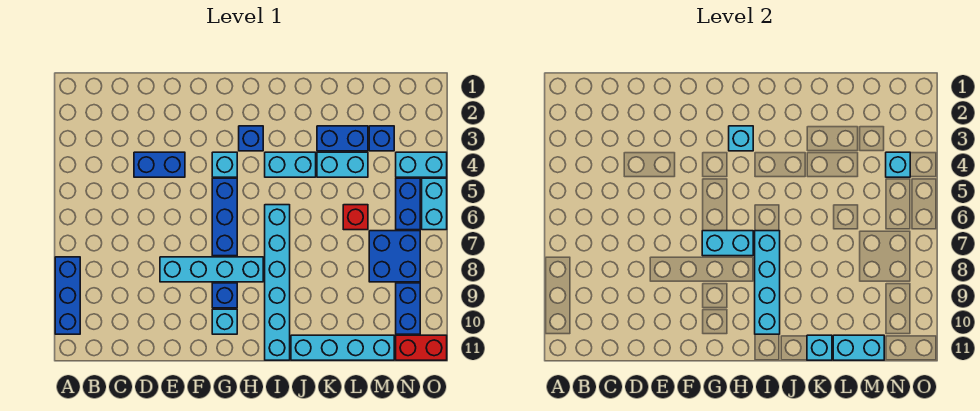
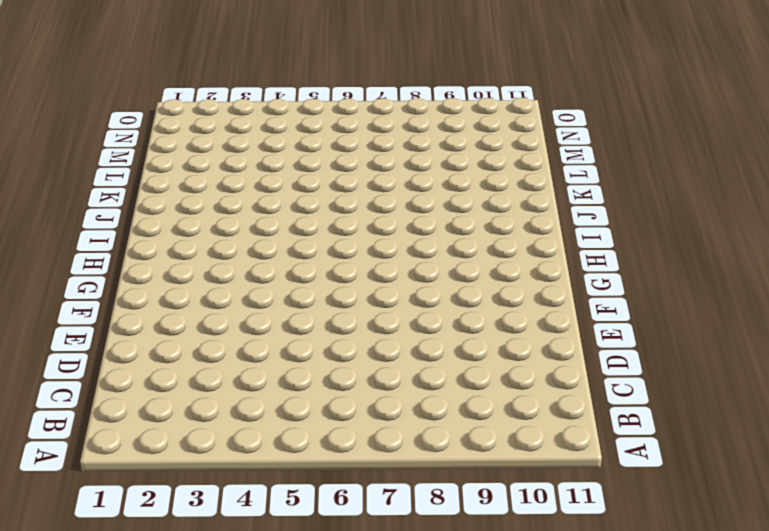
none -> blue 1x3 brick [55,257,80,334]
none -> blue 1x2 brick [134,152,185,177]
none -> cyan 1x4 brick [160,257,263,282]

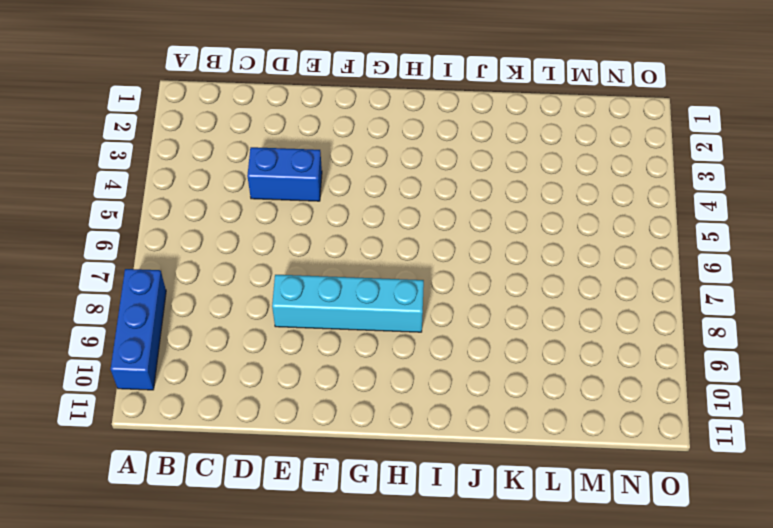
none -> cyan 1x1 brick [212,152,237,177]
none -> blue 1x3 brick [212,178,237,256]
none -> blue 1x1 brick [212,283,237,308]

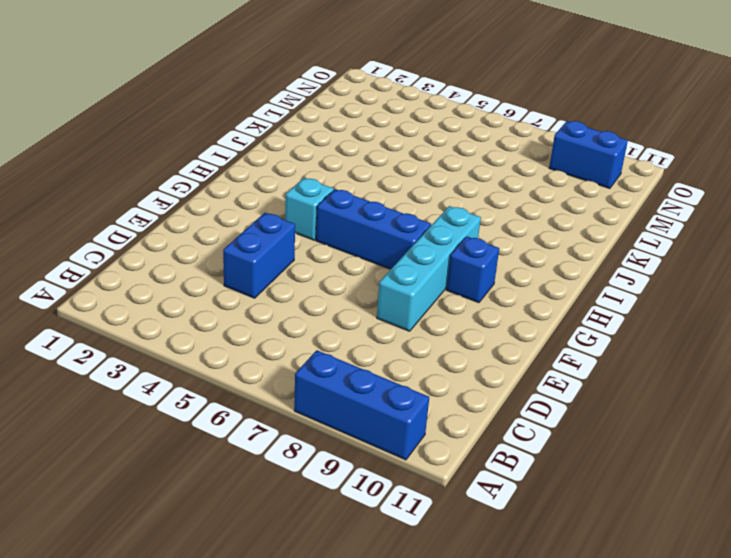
none -> cyan 1x1 brick [212,309,237,334]
none -> blue 1x1 brick [239,126,263,151]
none -> cyan 1x2 brick [265,152,316,177]

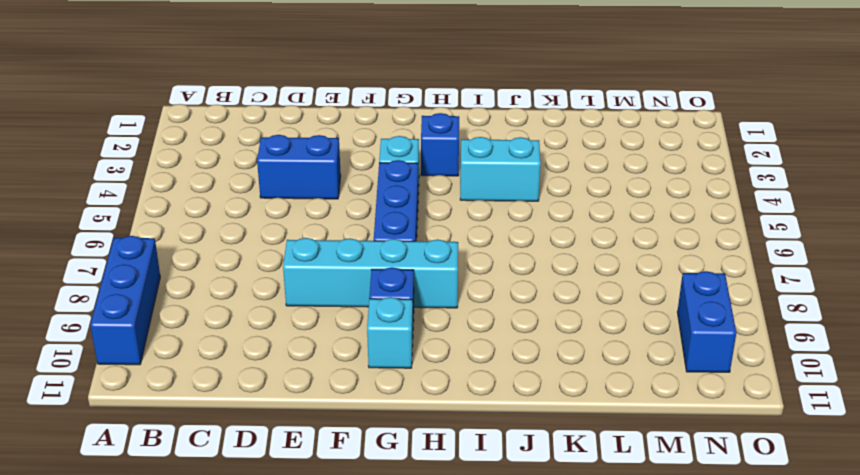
none -> cyan 1x6 brick [265,205,290,360]
none -> cyan 1x4 brick [291,335,394,360]
none -> blue 1x2 brick [317,126,368,151]

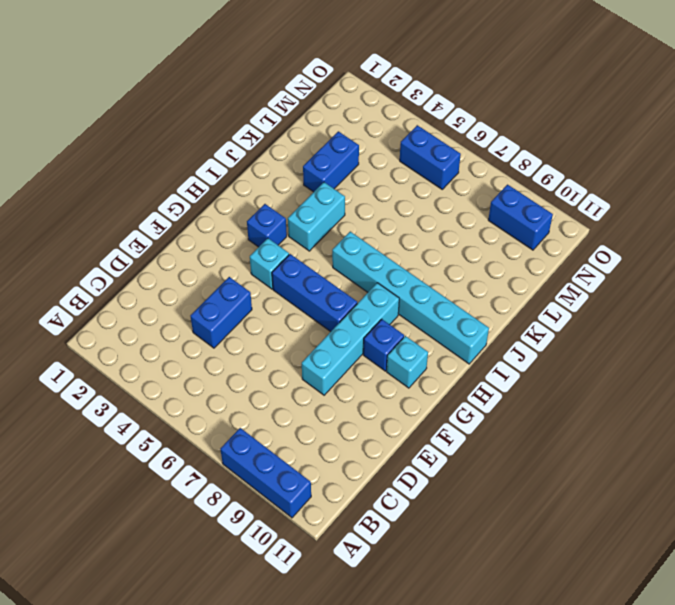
none -> cyan 1x4 brick [291,335,394,360]
none -> cyan 1x2 brick [317,152,368,177]
none -> red 1x1 brick [343,205,368,230]

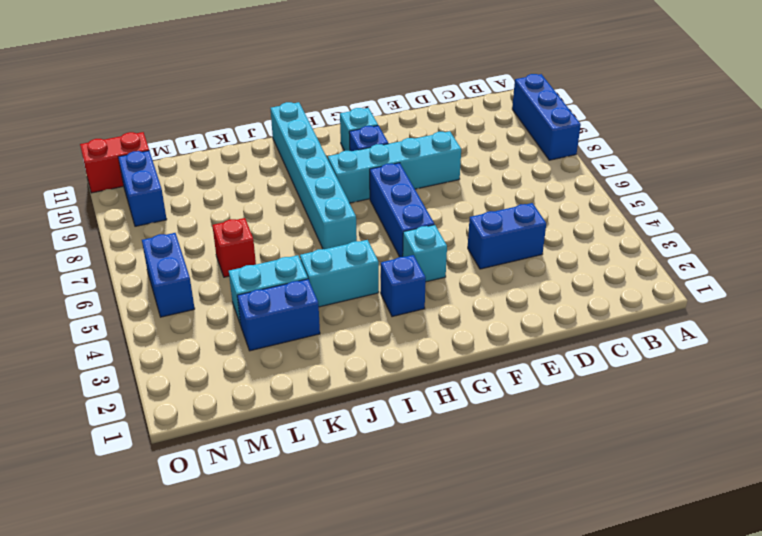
none -> cyan 1x4 brick [291,335,394,360]
none -> blue 1x1 brick [369,126,394,151]
none -> blue 2x2 brick [369,231,420,282]

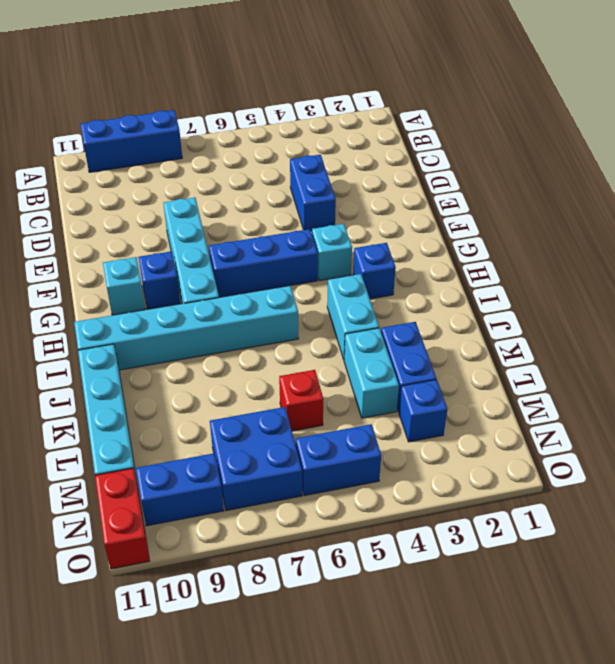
none -> cyan 1x2 brick [396,152,447,177]
none -> cyan 1x2 brick [422,178,447,230]
none -> cyan 1x2 brick [702,231,753,256]

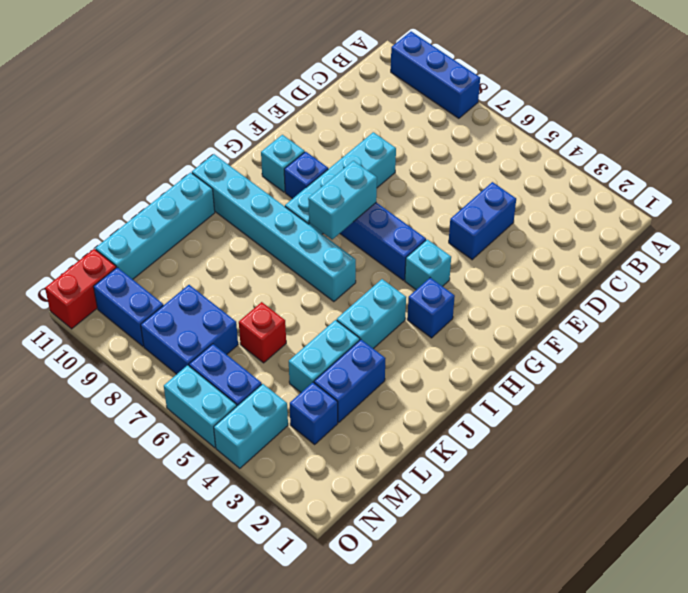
none -> cyan 1x1 brick [729,126,753,151]
none -> cyan 1x4 brick [755,231,780,334]
none -> cyan 1x1 brick [807,335,832,360]

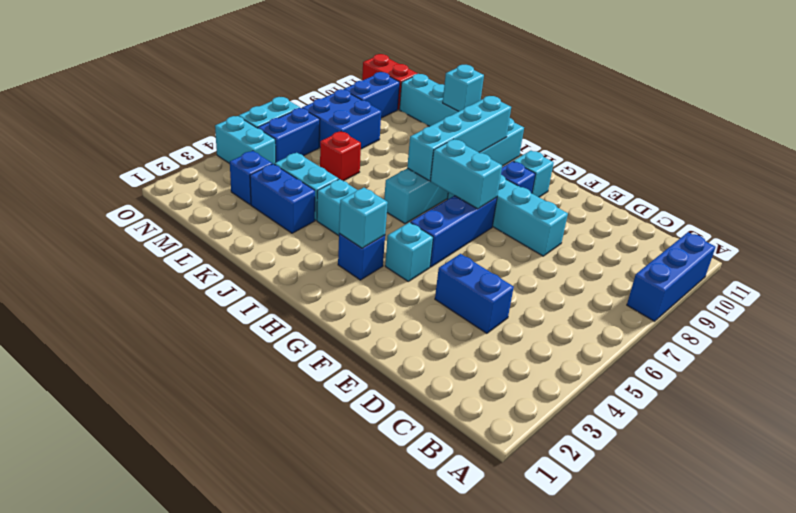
none -> cyan 1x2 brick [833,335,884,360]
none -> cyan 1x1 brick [886,152,910,177]

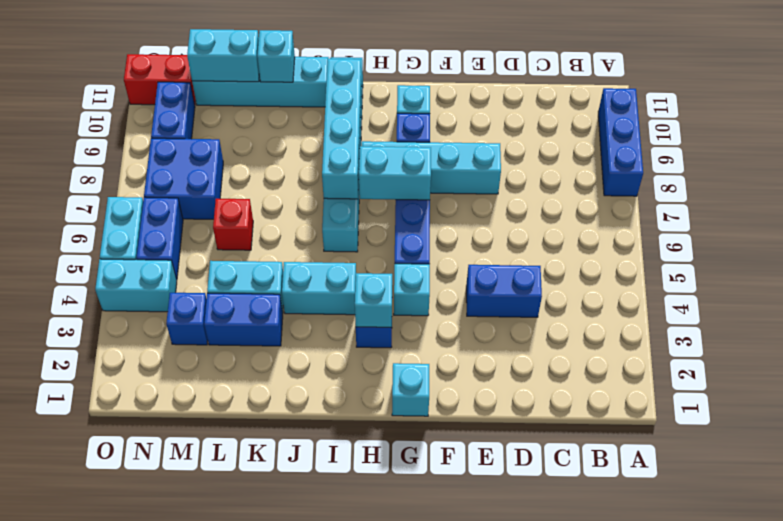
cyan 1x1 brick [392,363,429,416] -> cyan 1x1 brick moved to [886,152,910,177]

